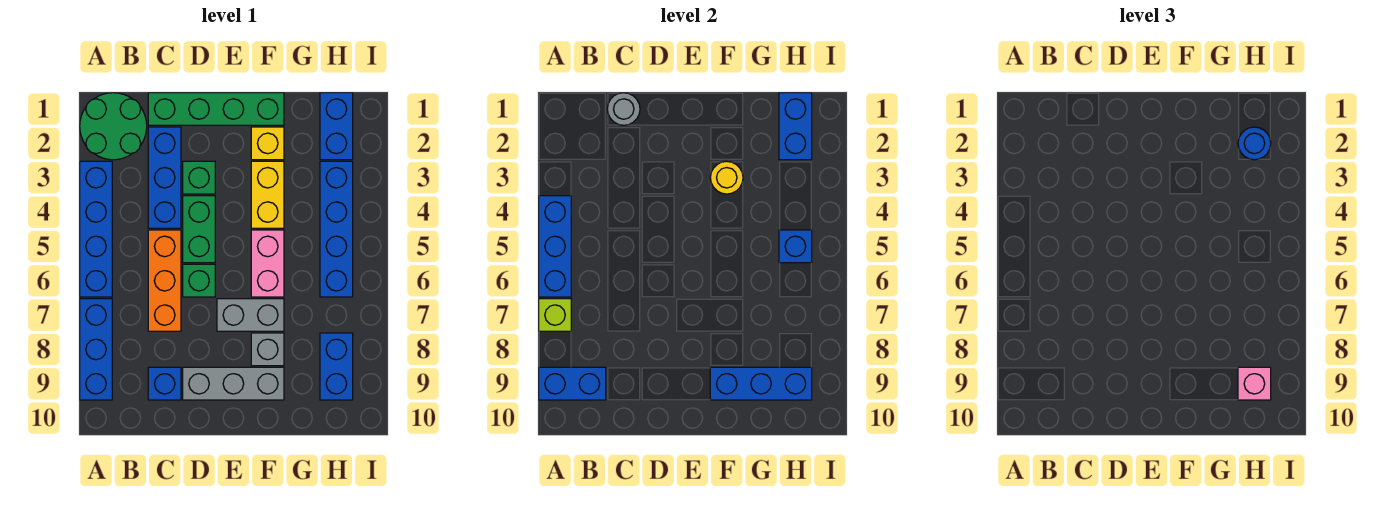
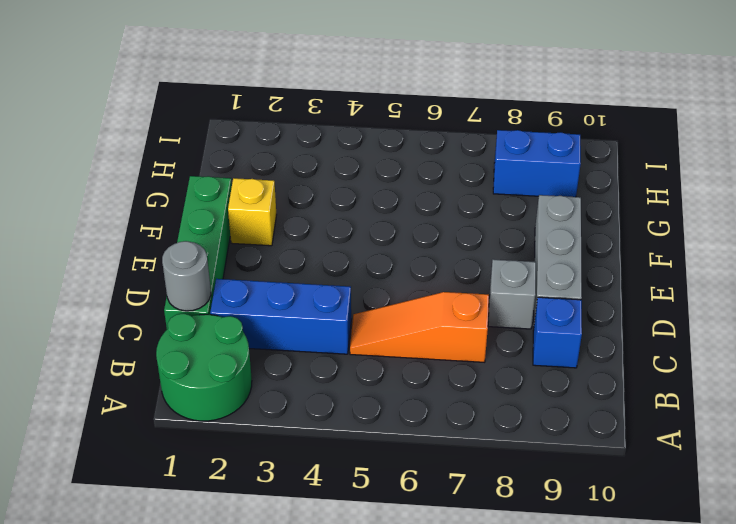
orange 1x3 slope [350,292,489,362] -> orange 1x3 brick [148,230,181,331]
grey 1x1 brick [488,259,536,329] -> grey 1x1 brick moved to [251,333,284,366]
none -> blue 1x4 brick [80,161,112,297]
none -> blue 1x3 brick [80,299,112,400]
none -> green 1x1 brick [183,161,215,194]

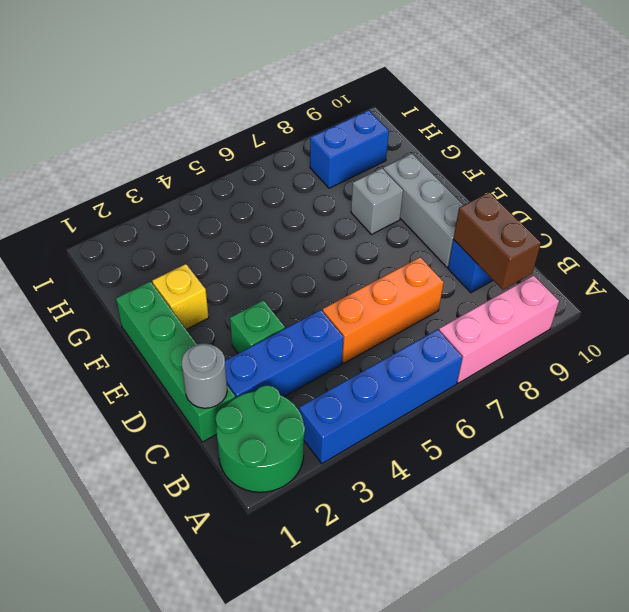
pink 1x3 brick [439,275,559,383] -> blue 1x3 brick [80,299,112,400]
brown 1x2 brick [453,192,541,290] -> blue 1x2 brick [539,367,606,400]
none -> green 1x2 brick [183,196,215,263]
none -> green 1x1 brick [183,264,215,297]
none -> grey 1x2 brick [217,299,284,331]

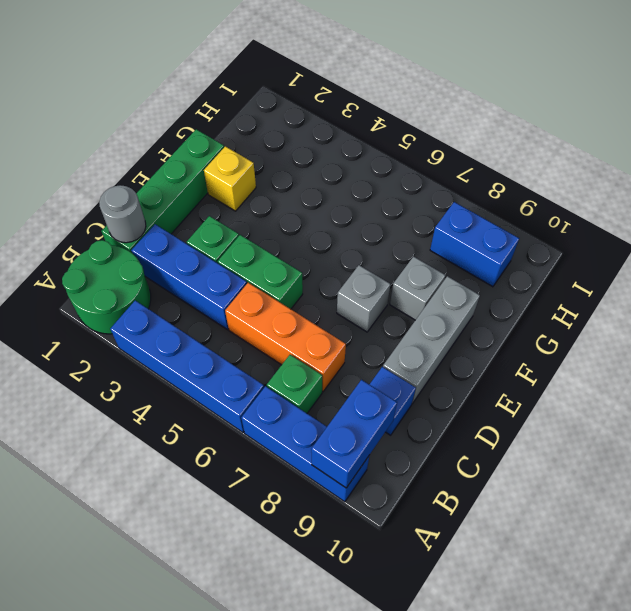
green 1x1 brick [267,355,322,413] -> green 1x1 brick moved to [183,264,215,297]
grey 1x1 brick [337,265,390,332] -> grey 1x2 brick [217,299,284,331]
none -> yellow 1x2 brick [251,161,284,228]
none -> pink 1x2 brick [251,230,284,297]
none -> blue 1x2 brick [320,93,353,160]

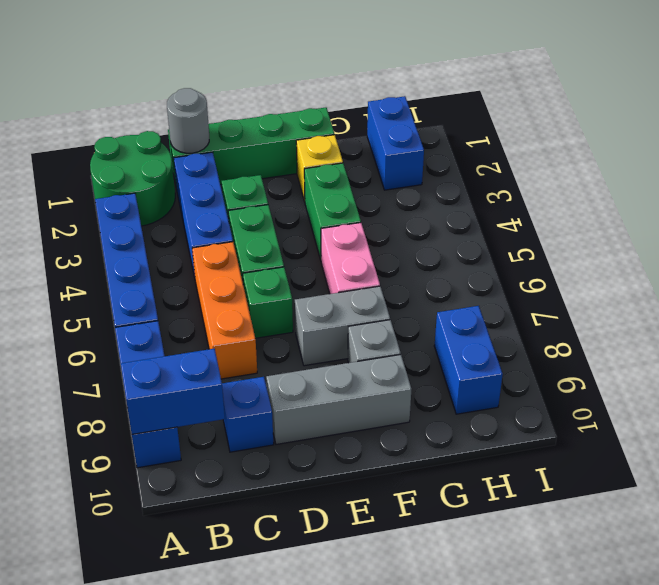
green 1x2 brick [304,163,361,260] -> yellow 1x2 brick [251,161,284,228]
none -> blue 1x4 brick [320,161,353,297]
none -> blue 1x3 brick [539,196,571,297]
none -> lime 1x1 brick [539,299,571,331]

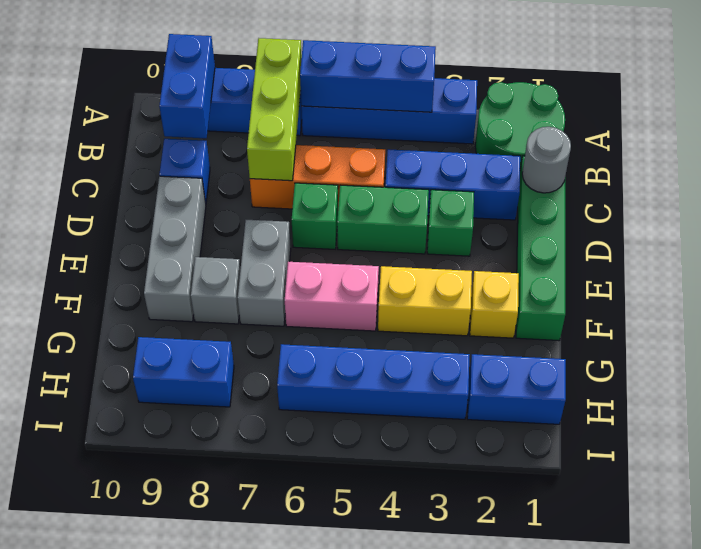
lime 1x3 brick [247,38,302,181] -> lime 1x1 brick [539,299,571,331]
none -> yellow 1x1 round brick [710,161,743,194]
none -> blue 1x3 brick [710,367,812,400]
none -> blue 1x2 brick [779,93,812,160]

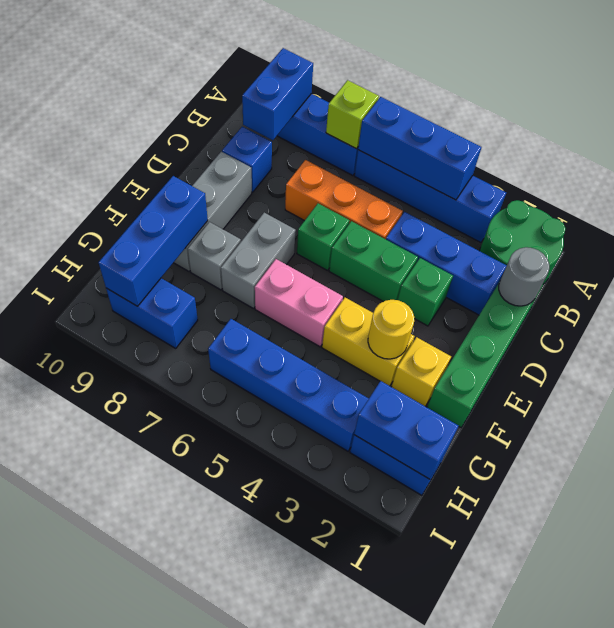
none -> blue 1x1 brick [779,230,812,263]
none -> blue 1x1 round brick [1238,127,1271,160]
none -> pink 1x1 brick [1238,367,1271,400]

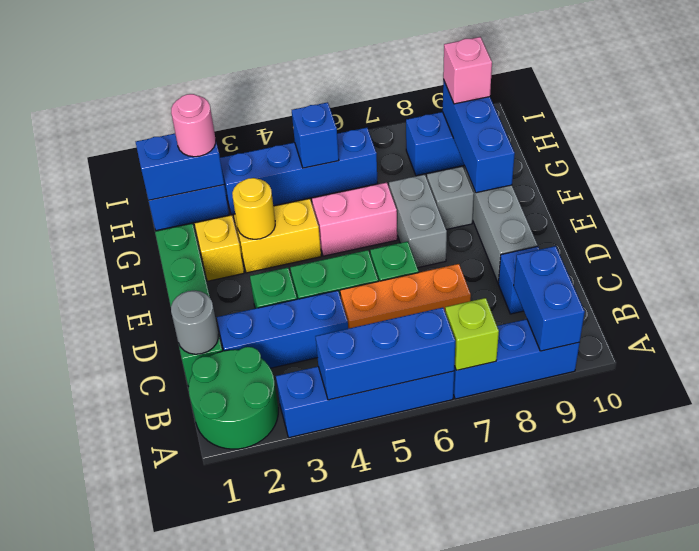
pink 1x1 round brick [171,94,216,157] -> blue 1x1 round brick [1238,127,1271,160]

